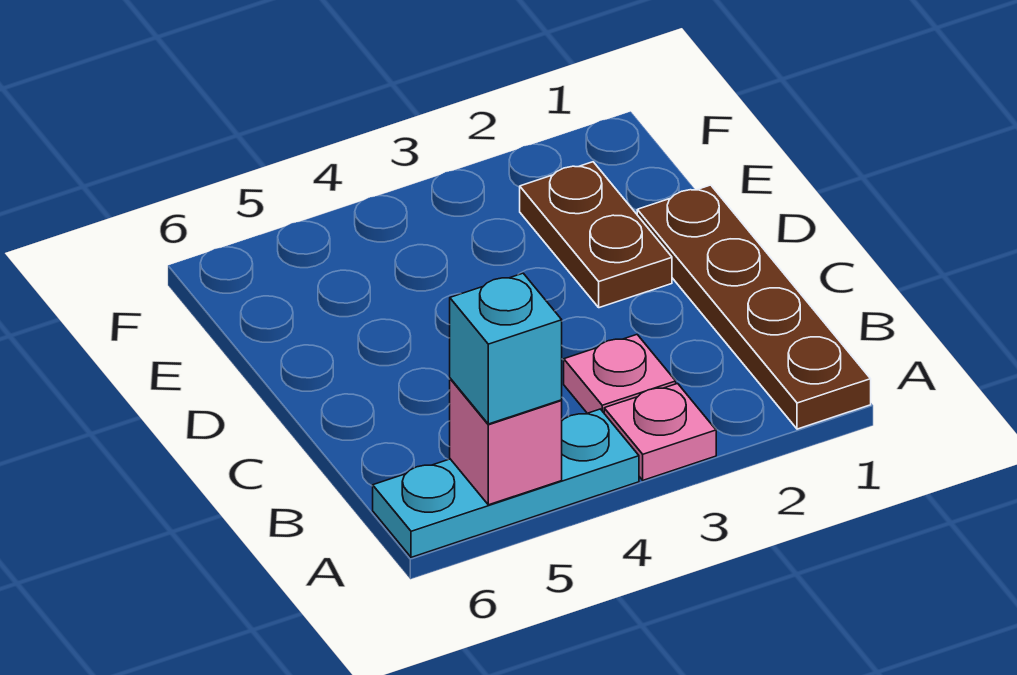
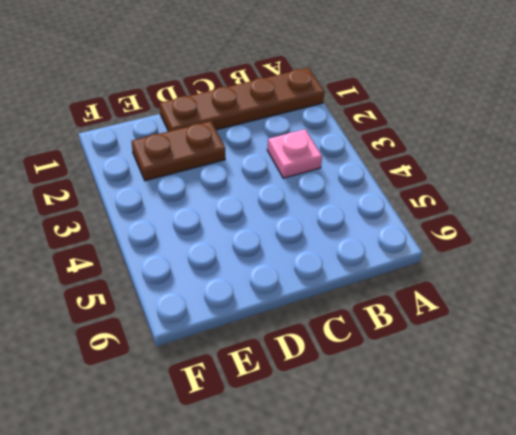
none -> pink 1x1 plate [604,384,716,480]
none -> cyan 1x3 plate [373,409,639,557]

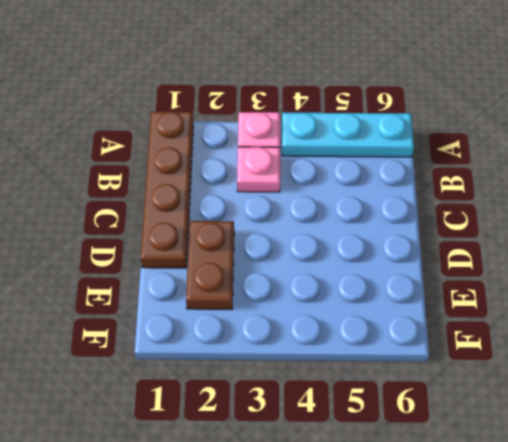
none -> pink 1x1 brick [450,378,562,505]
none -> cyan 1x1 brick [450,273,562,424]

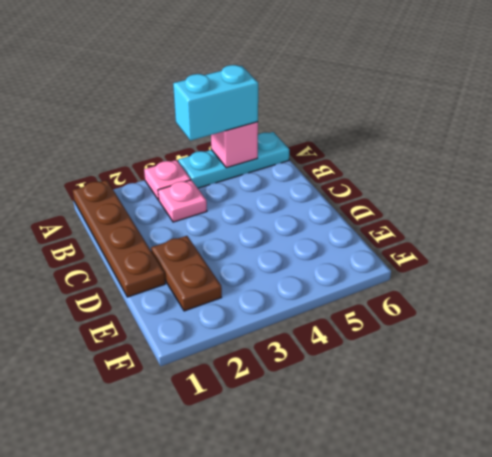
cyan 1x2 brick [173,65,258,141] -> cyan 1x1 brick [450,273,562,424]

